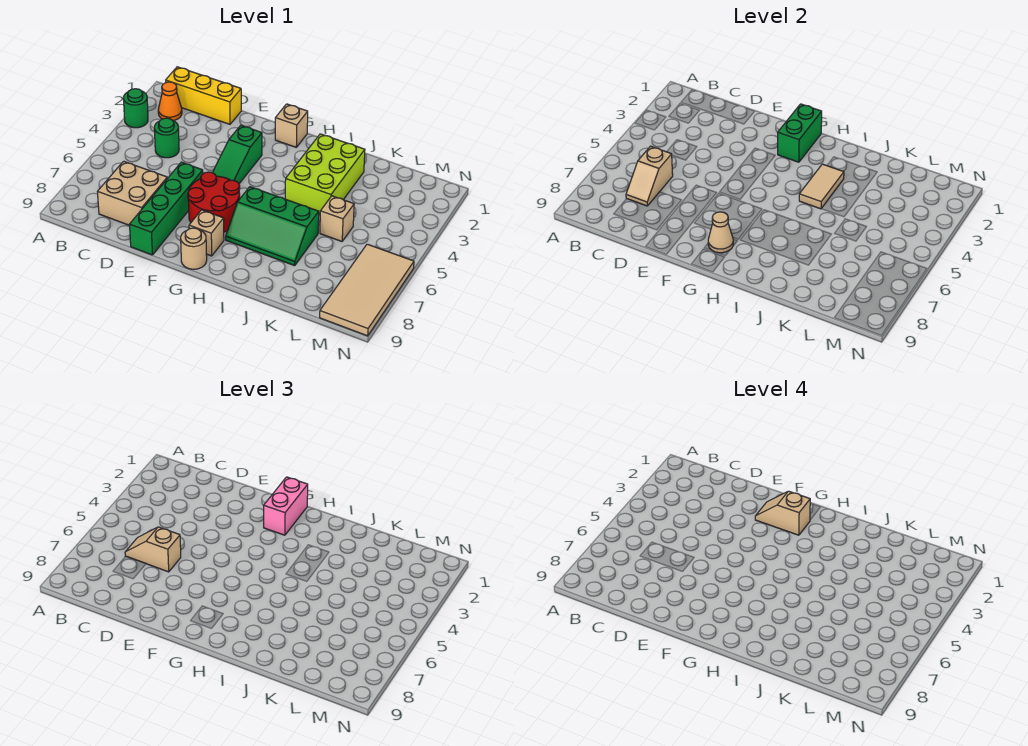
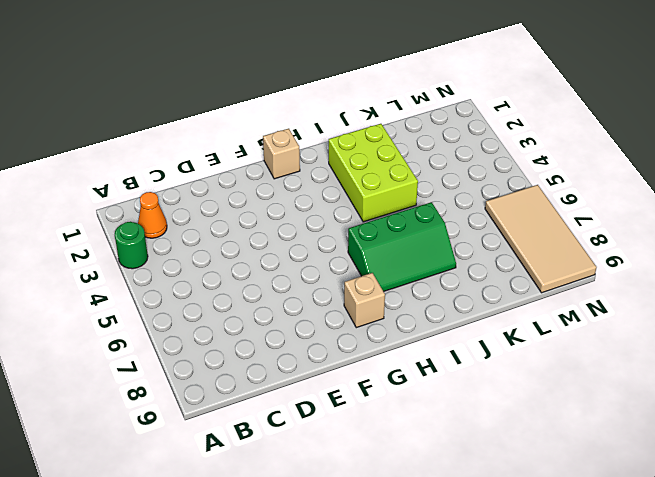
none -> yellow 1x3 brick [166,67,241,124]
none -> green 1x1 round brick [154,118,179,158]
none -> tan 2x2 brick [98,161,167,225]

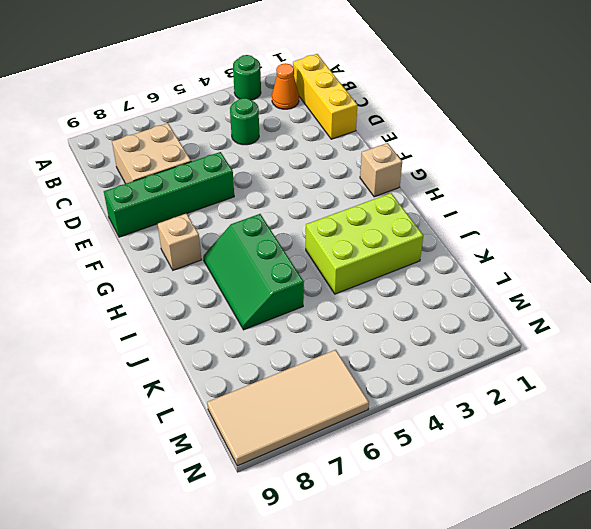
none -> green 1x3 slope [213,125,262,184]
none -> red 2x2 round brick [188,172,240,232]
none -> tan 1x1 round brick [181,228,207,269]

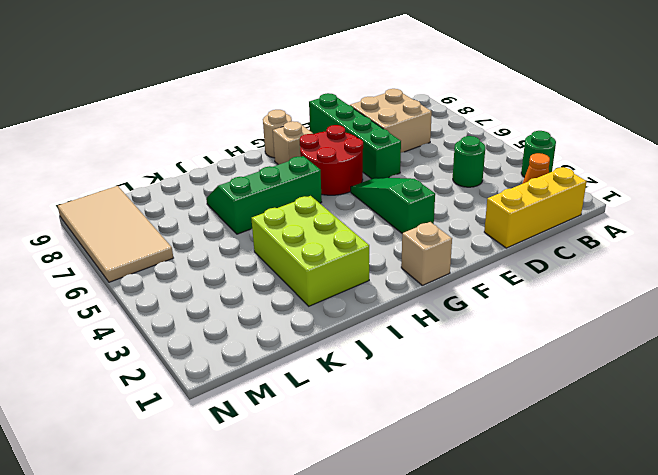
none -> tan 1x1 brick [320,196,354,241]
none -> tan 1x2 slope [626,146,673,206]
none -> green 1x2 brick [778,104,822,162]

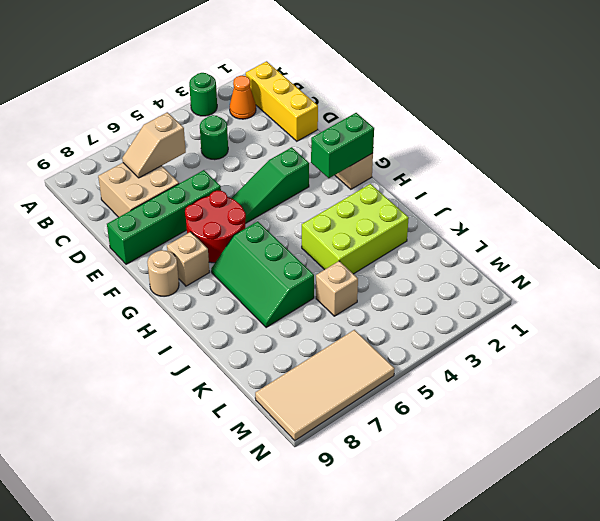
none -> tan 1x1 cone [708,212,733,253]
none -> tan 1x2 tile [799,164,844,209]
none -> tan 1x2 slope [125,527,181,572]

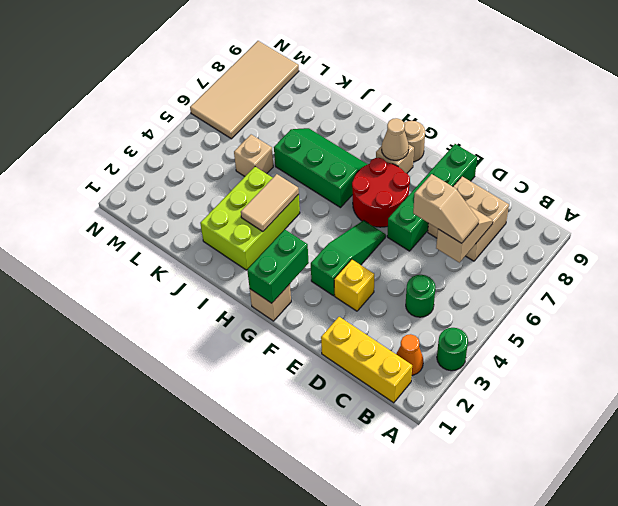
yellow 1x1 brick [334,259,374,311] -> none
none -> pink 1x2 brick [264,477,308,535]
none -> tan 1x2 slope [755,491,810,535]

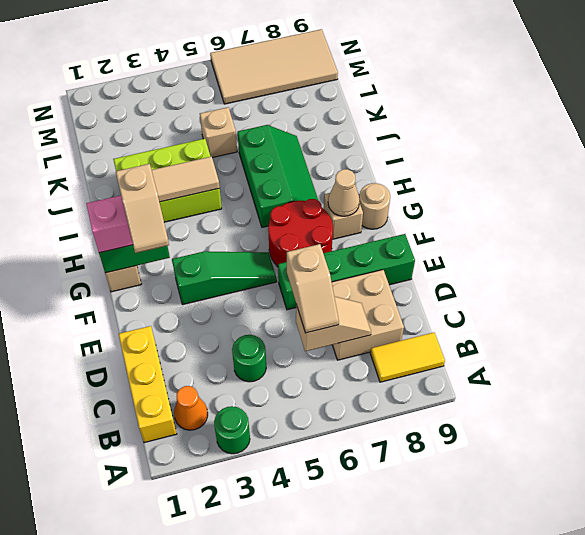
yellow 1x2 tile [370,332,445,382] -> none

